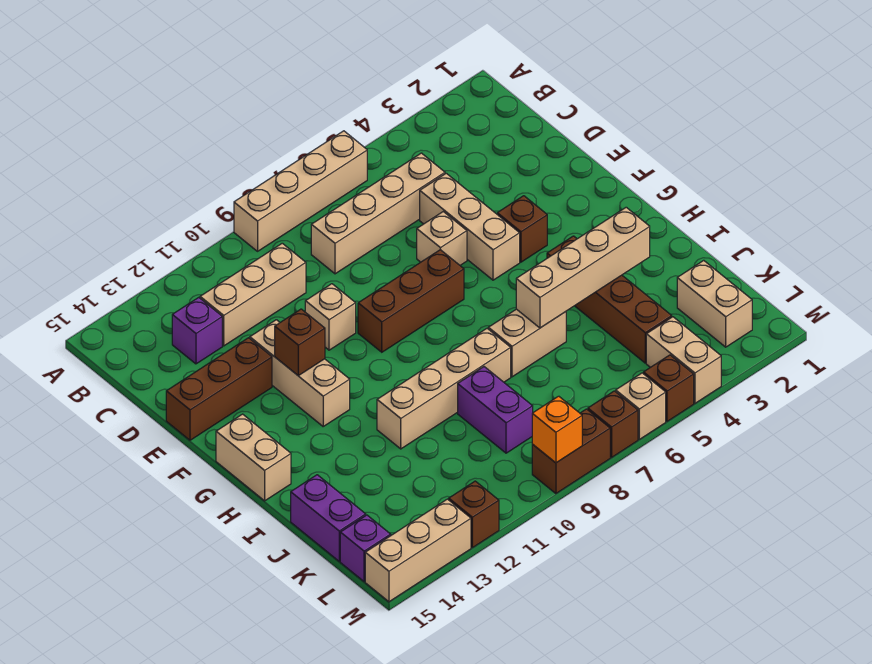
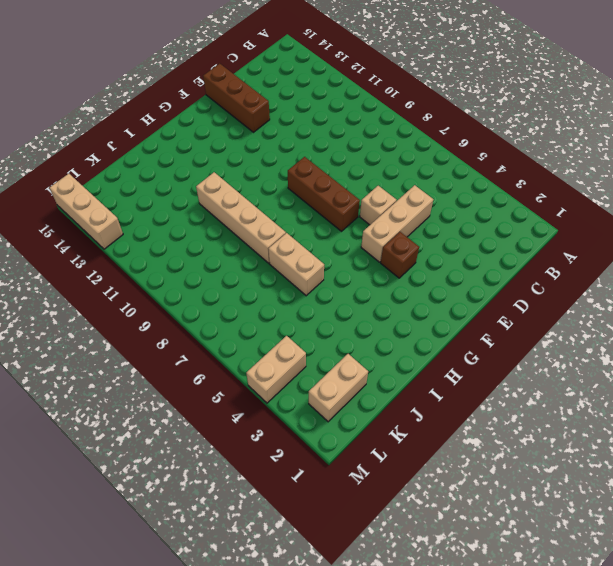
none -> tan 1x4 brick [234,131,367,251]
none -> tan 1x4 brick [311,153,445,274]
none -> tan 1x3 brick [200,243,306,346]

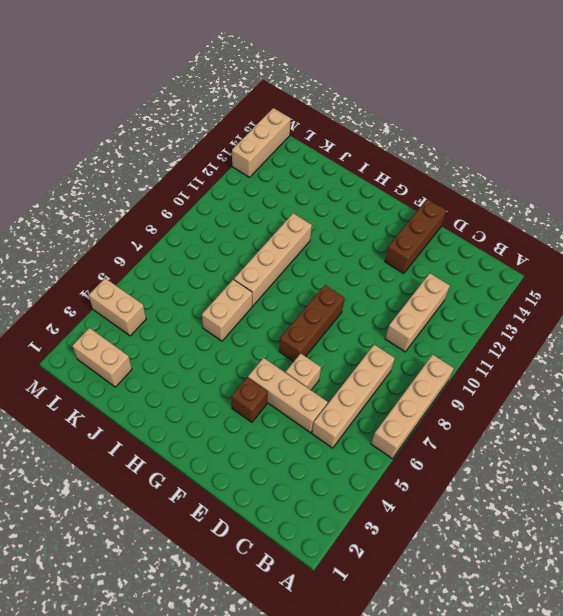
none -> purple 1x1 brick [172,297,222,364]
none -> tan 1x1 brick [305,284,356,350]
none -> tan 1x3 brick [250,320,350,426]

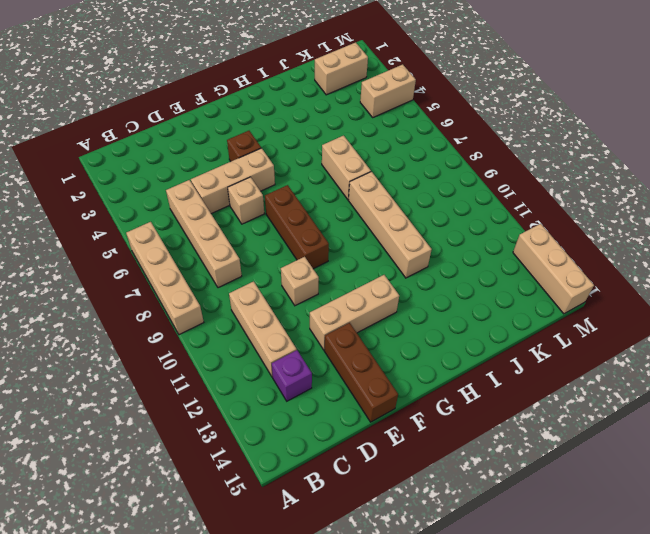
none -> tan 1x2 brick [216,414,291,501]
none -> brown 1x4 brick [547,236,672,363]
none -> purple 1x2 brick [458,367,533,453]

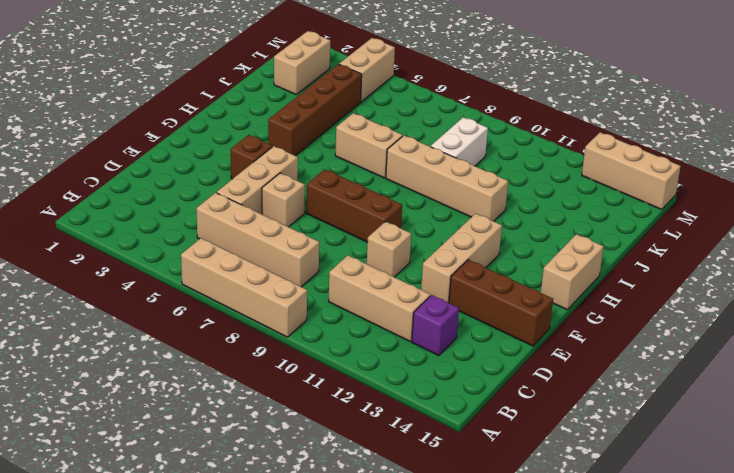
white 1x2 brick [431,117,488,166] -> purple 1x2 brick [458,367,533,453]
none -> purple 1x2 brick [291,475,366,561]
none -> purple 1x1 brick [340,515,391,582]
none -> brown 1x1 brick [643,355,694,421]

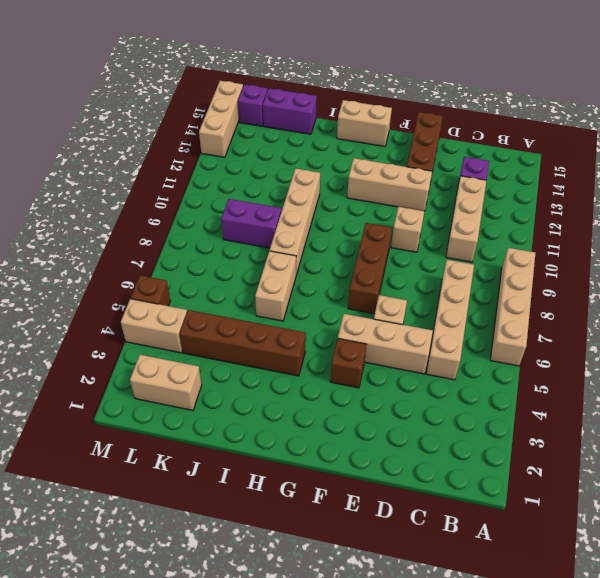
none -> tan 1x1 brick [616,373,666,439]
none -> brown 1x1 brick [588,391,638,457]
none -> brown 1x2 brick [532,409,610,494]

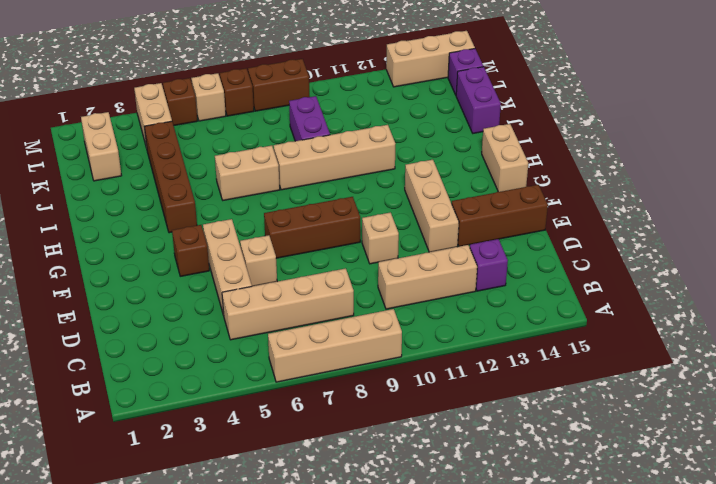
none -> brown 1x1 brick [449,481,499,548]
none -> brown 1x1 brick [275,309,325,376]
none -> tan 1x4 brick [516,207,650,328]

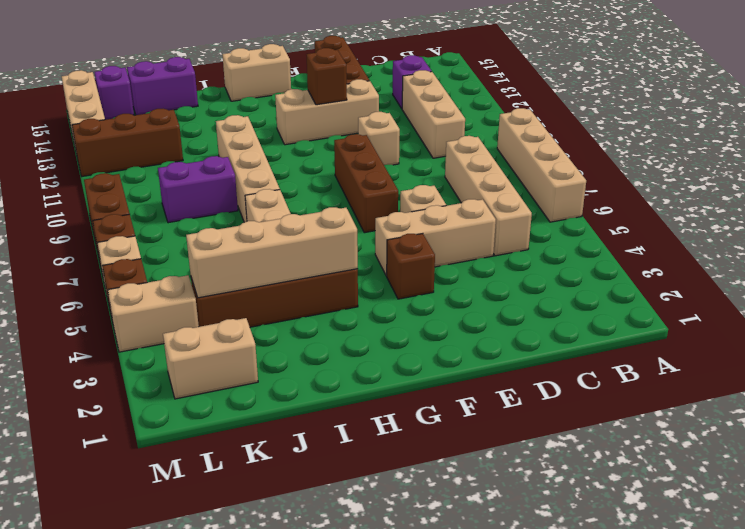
tan 1x4 brick [186,207,358,298] -> tan 1x4 brick turned to [516,207,650,328]
brown 1x3 brick [72,109,183,176] -> brown 1x1 brick [449,481,499,548]
none -> orange 1x1 brick [532,396,582,463]

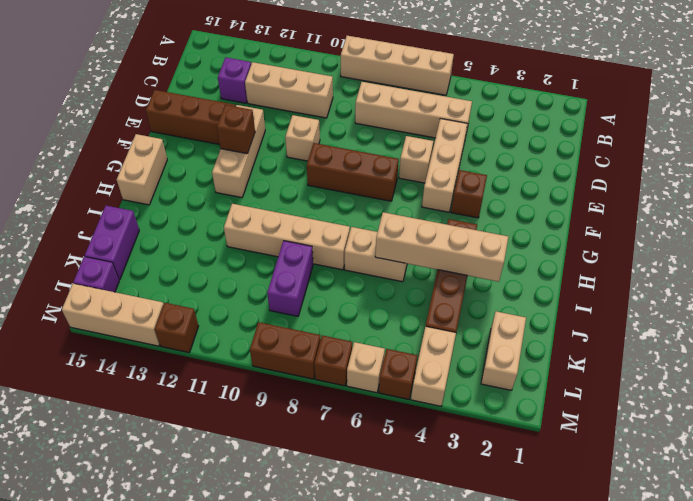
none -> orange 1x1 brick [532,396,582,463]

